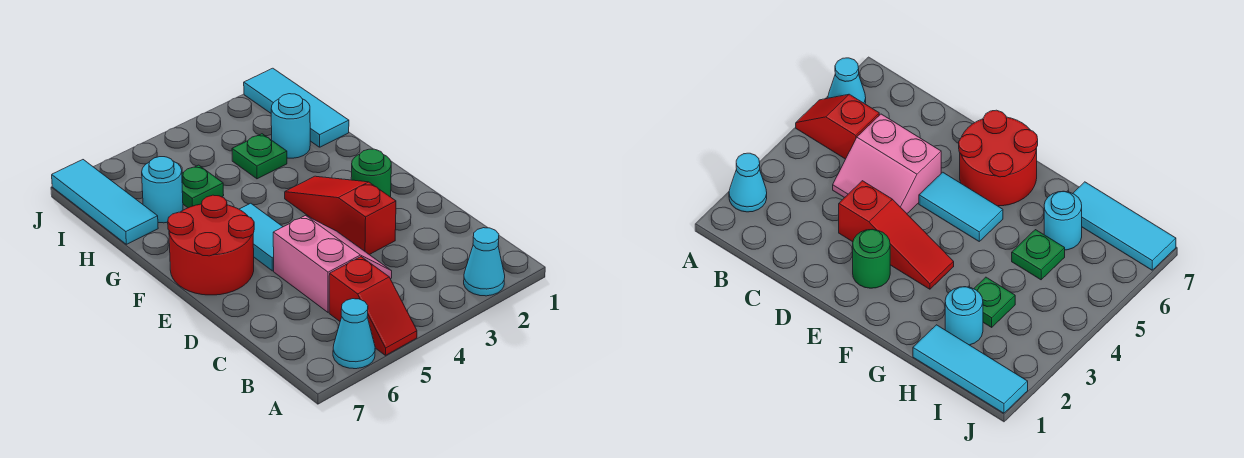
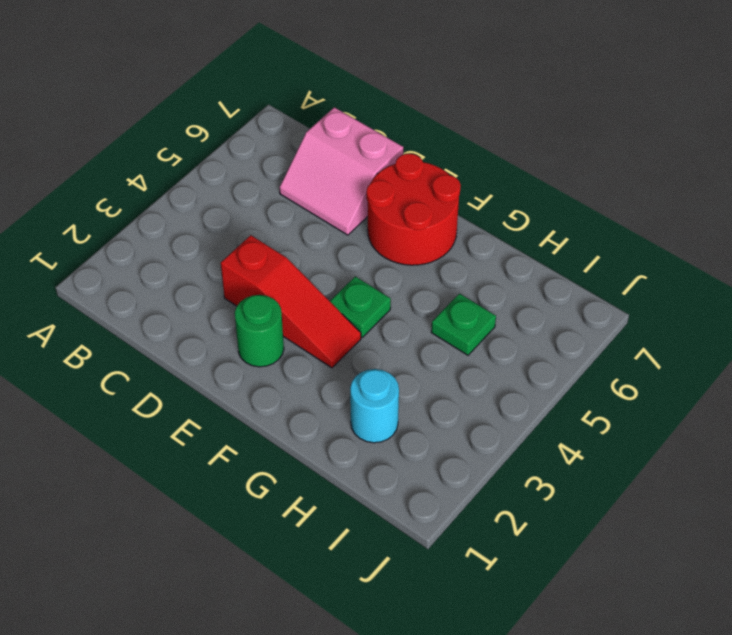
pink 2x2 slope [280,107,403,235] -> pink 2x2 slope moved to [273,215,392,312]
green 1x1 plate [330,276,391,337] -> green 1x1 plate moved to [232,134,287,179]
none -> cyan 1x1 cone [464,228,505,296]
none -> red 1x2 slope [329,257,417,355]
none -> cyan 1x1 cone [333,299,375,369]

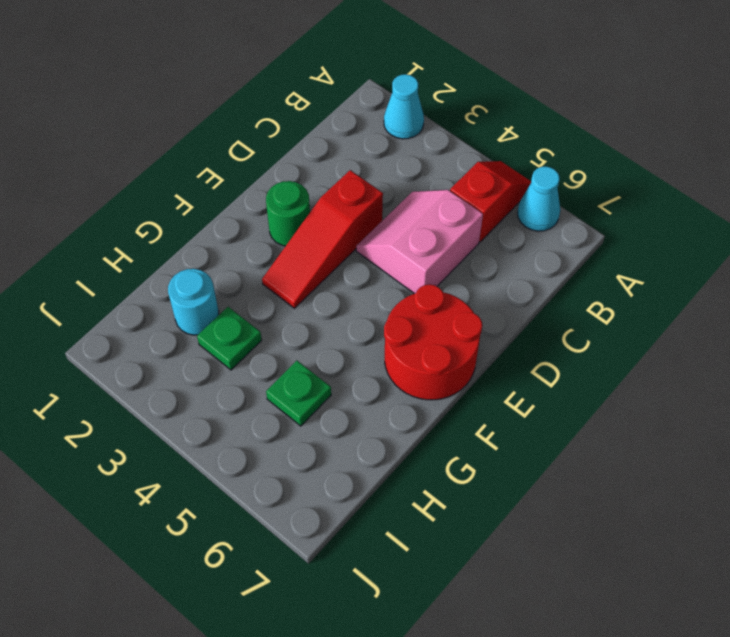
none -> cyan 1x2 tile [239,203,283,271]
none -> cyan 1x3 tile [244,68,349,147]
none -> cyan 1x1 round brick [142,157,183,223]

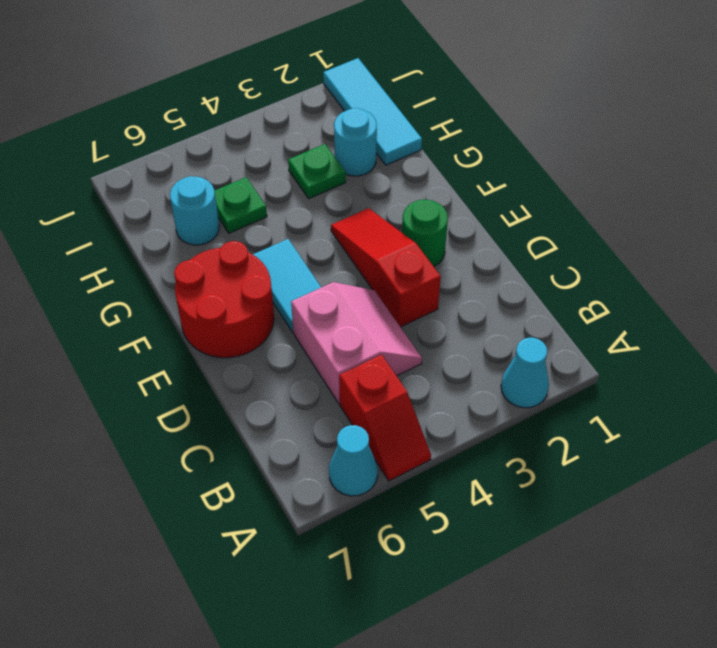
none -> cyan 1x3 tile [52,160,158,244]

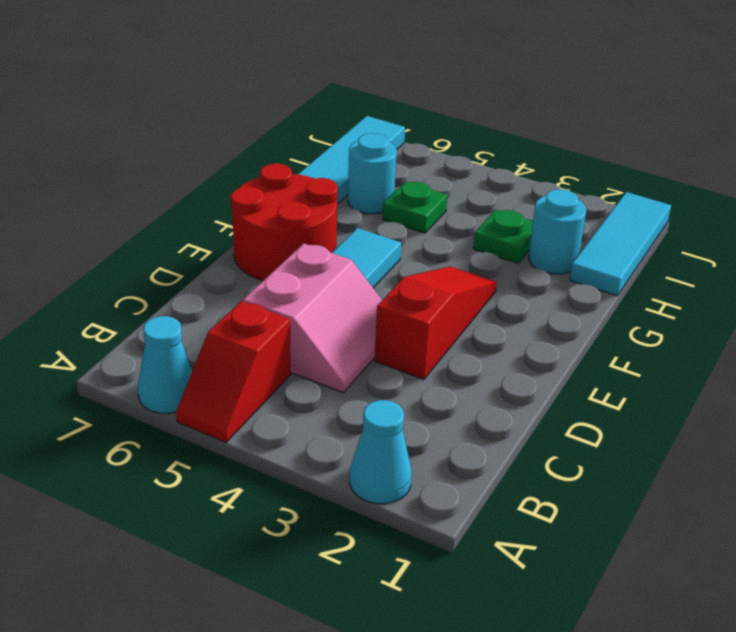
none -> green 1x1 round brick [351,149,391,197]

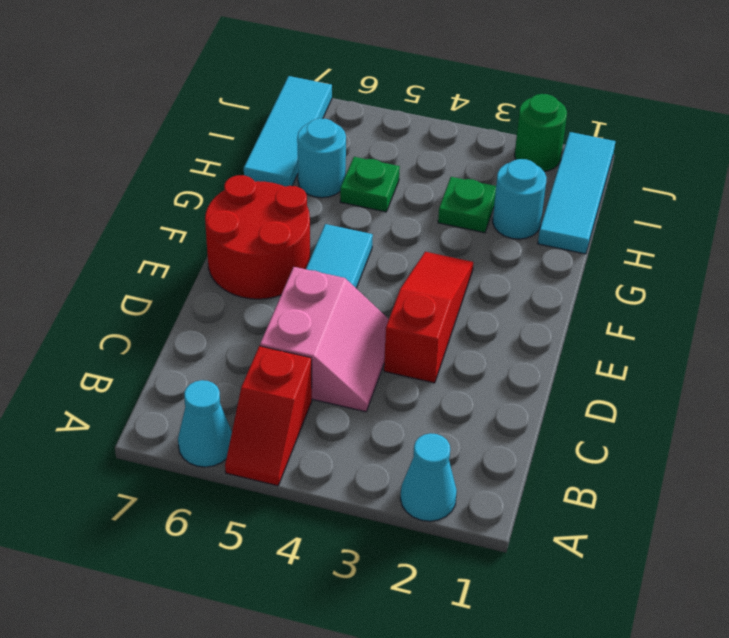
green 1x1 round brick [515,94,567,171] -> green 1x1 round brick moved to [351,149,391,197]

